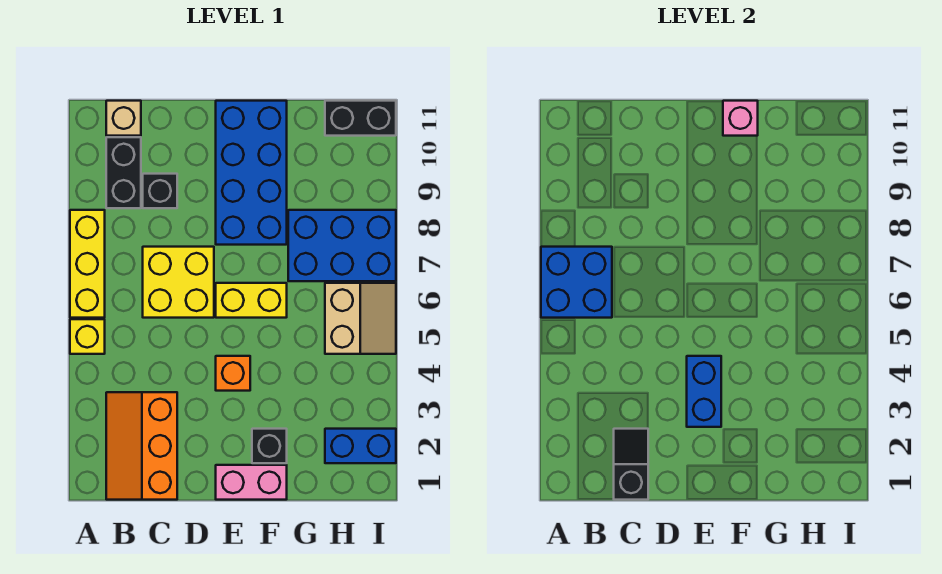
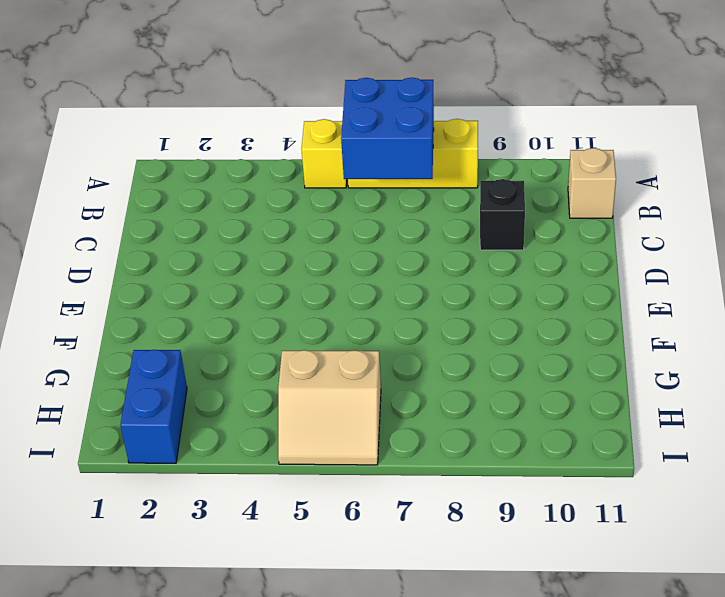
none -> orange 2x3 slope [106,392,177,500]
none -> black 1x2 brick [106,137,141,208]
none -> yellow 2x2 brick [143,247,214,318]

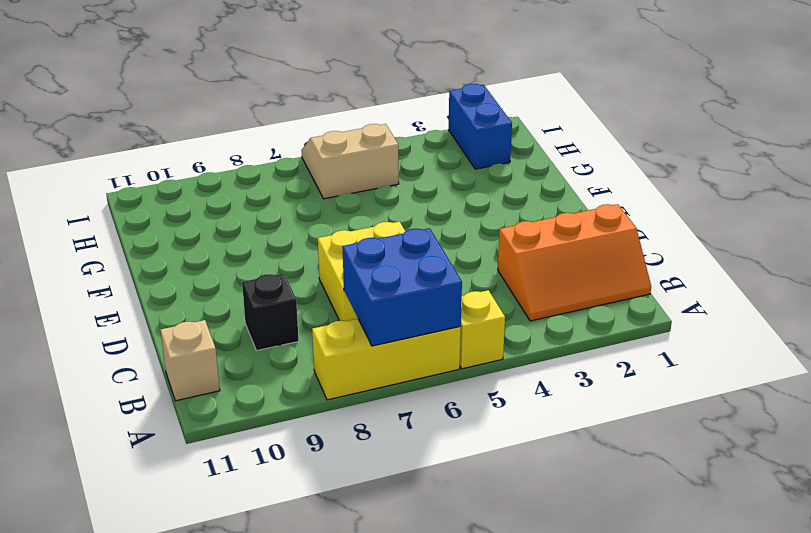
none -> black 1x2 brick [106,137,141,208]
none -> pink 1x2 brick [216,465,287,500]
none -> orange 1x1 brick [216,356,250,391]

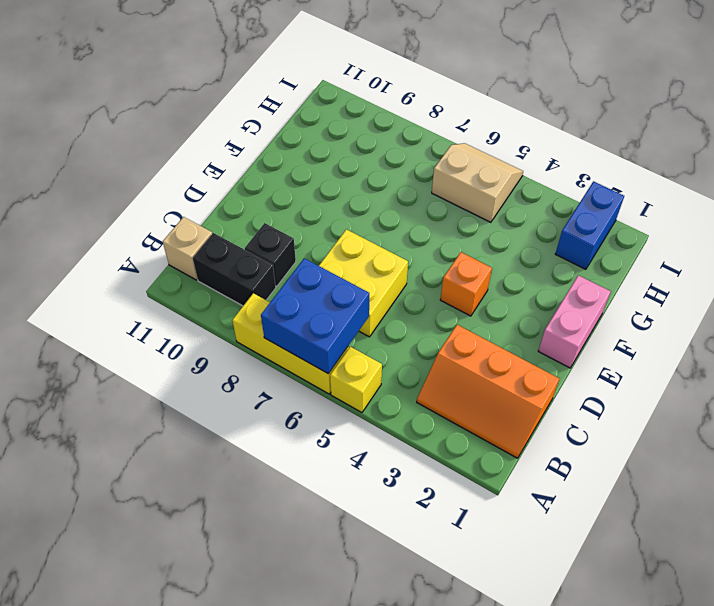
none -> yellow 1x2 brick [216,283,287,318]
none -> blue 2x4 brick [216,101,287,245]
none -> black 1x1 brick [252,429,287,463]

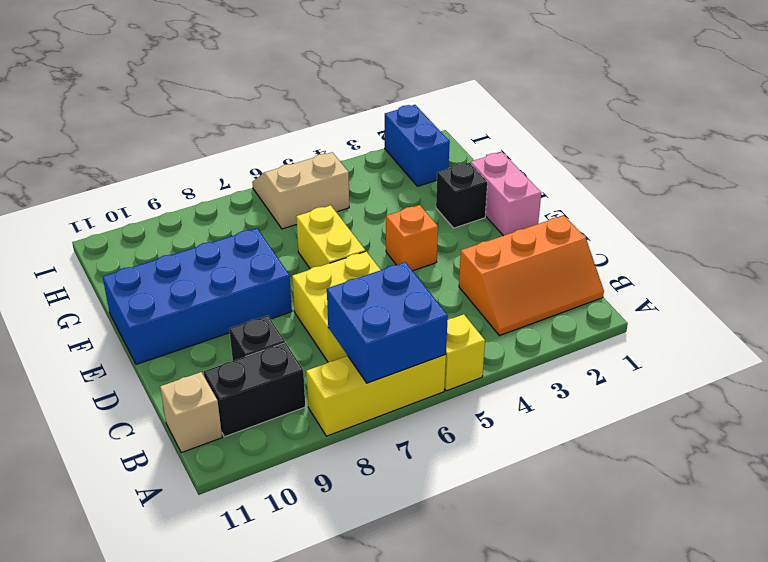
none -> blue 2x3 brick [288,210,396,281]
none -> black 1x2 brick [325,101,396,136]
none -> black 1x2 slope [614,429,648,500]

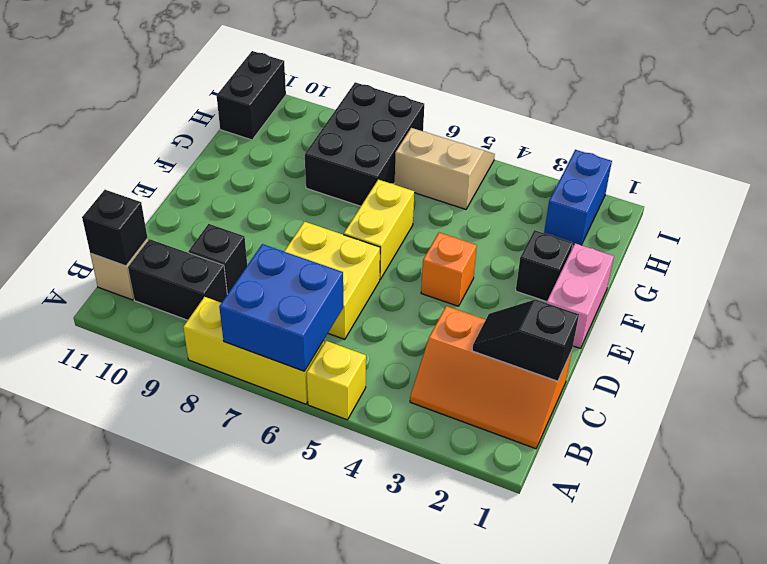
black 1x1 brick [82,190,147,266] -> none
black 2x3 brick [305,82,424,206] -> blue 2x3 brick [288,210,396,281]
none -> blue 2x4 brick [216,101,287,245]
none -> blue 1x2 brick [687,356,721,427]
none -> pink 1x1 brick [723,101,758,136]

